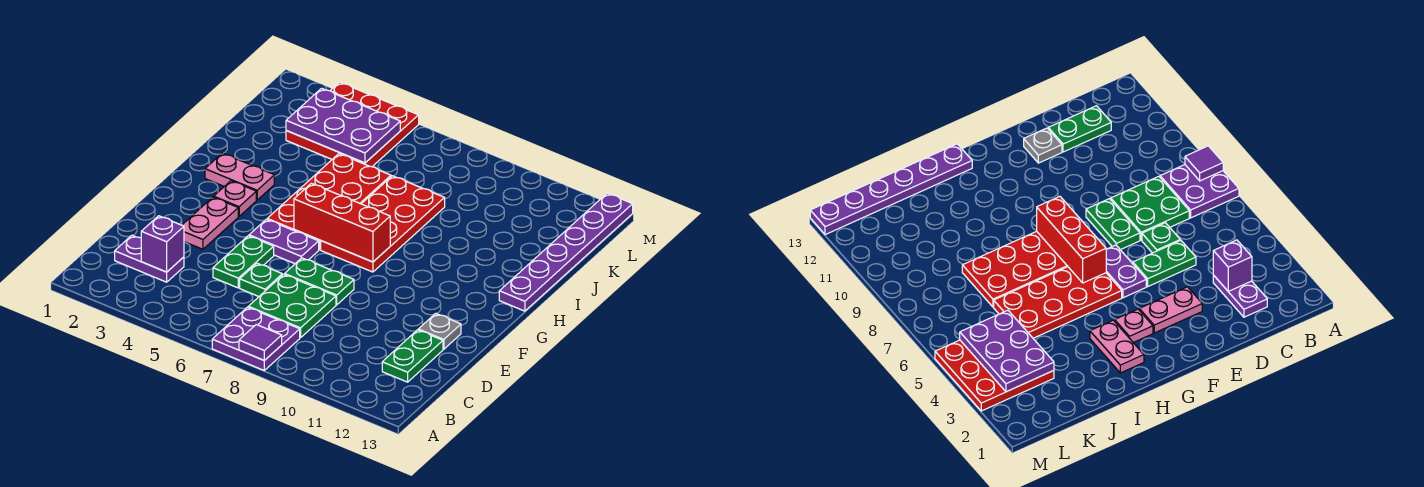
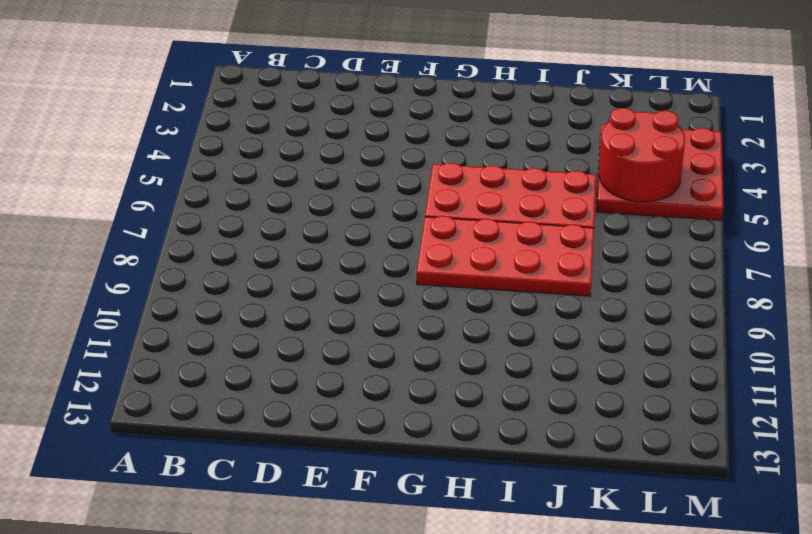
red 2x2 round brick [599,108,685,202] -> purple 2x3 plate [286,88,400,163]
none -> purple 2x2 plate [212,307,300,370]
none -> purple 1x2 plate [115,235,184,282]
none -> green 2x2 plate [248,274,336,338]

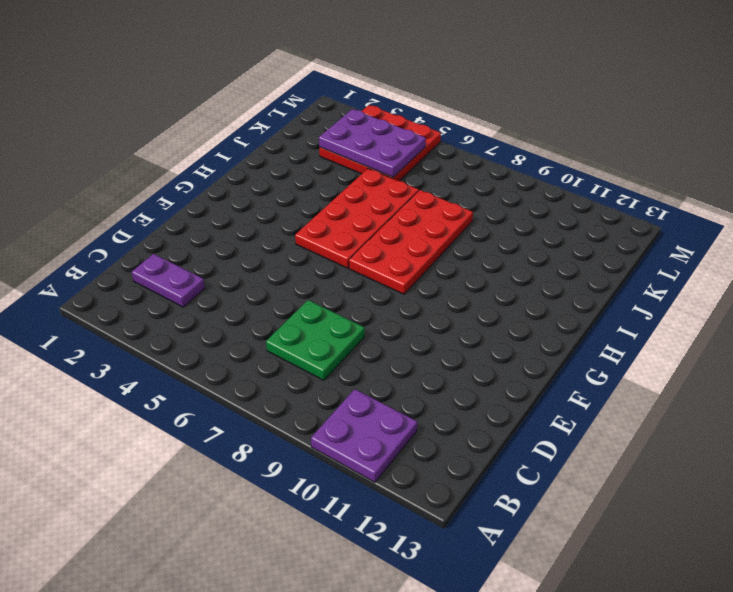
purple 2x2 plate [311,389,417,482] -> purple 2x2 plate moved to [212,307,300,370]
none -> green 1x2 plate [382,330,443,382]
none -> green 1x2 plate [213,236,274,288]
none -> green 1x1 plate [240,263,282,296]

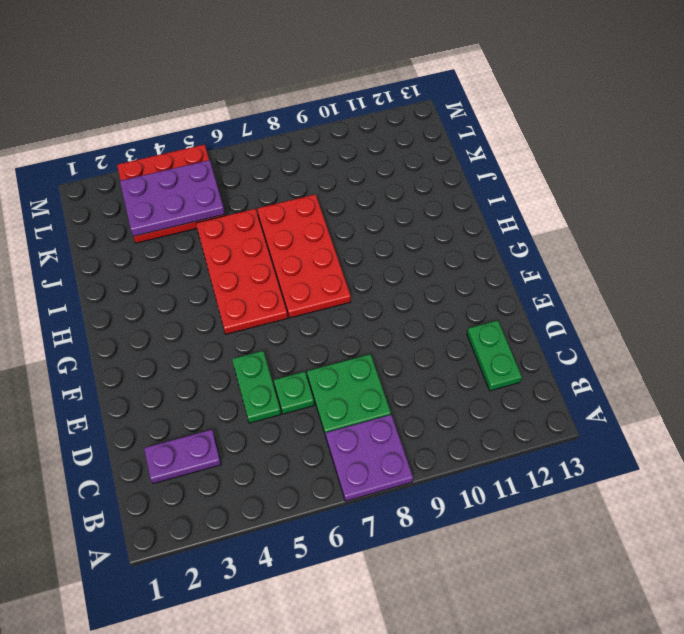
none -> pink 1x2 plate [182,197,238,249]
none -> green 1x2 plate [285,258,354,305]
none -> grey 1x1 plate [418,313,461,349]

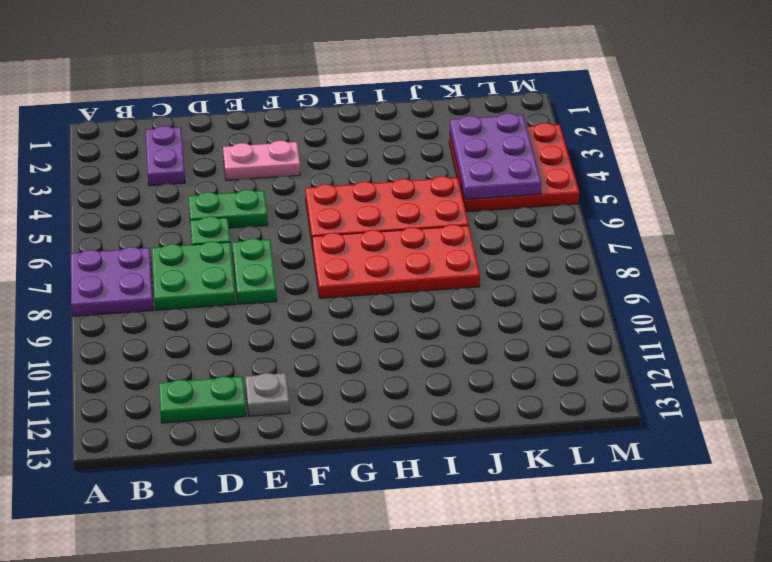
none -> purple 1x2 plate [249,219,319,264]
none -> pink 1x1 plate [214,181,256,216]
none -> pink 1x2 plate [205,153,274,200]

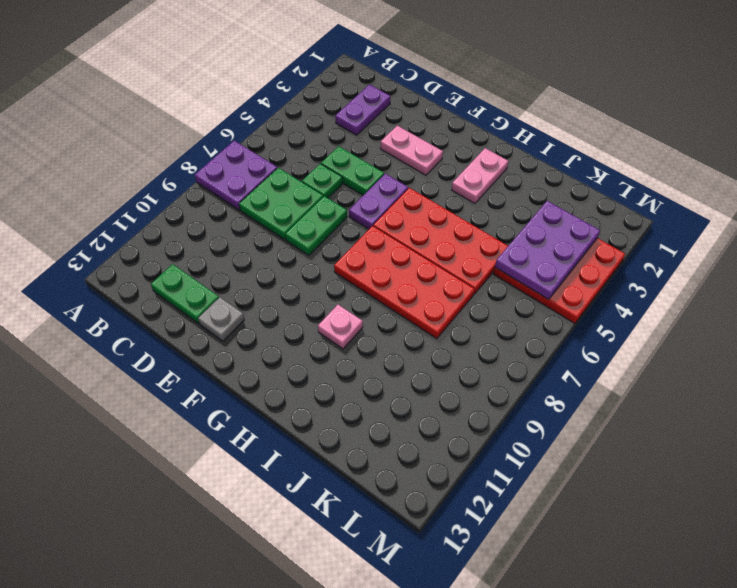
pink 1x1 plate [318,305,363,349] -> pink 1x1 plate moved to [214,181,256,216]
none -> purple 1x6 plate [499,193,633,311]
none -> purple 1x1 tile [239,325,282,360]
none -> purple 1x1 brick [141,216,184,272]

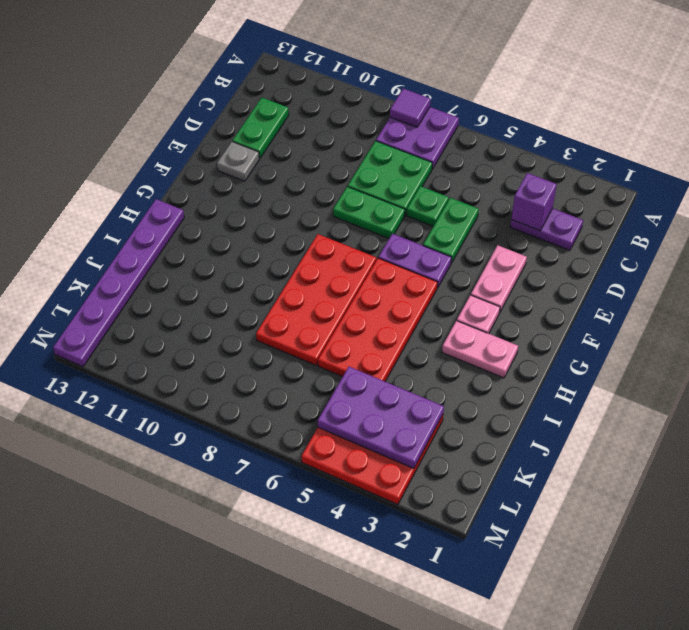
none -> red 1x3 brick [294,183,390,262]

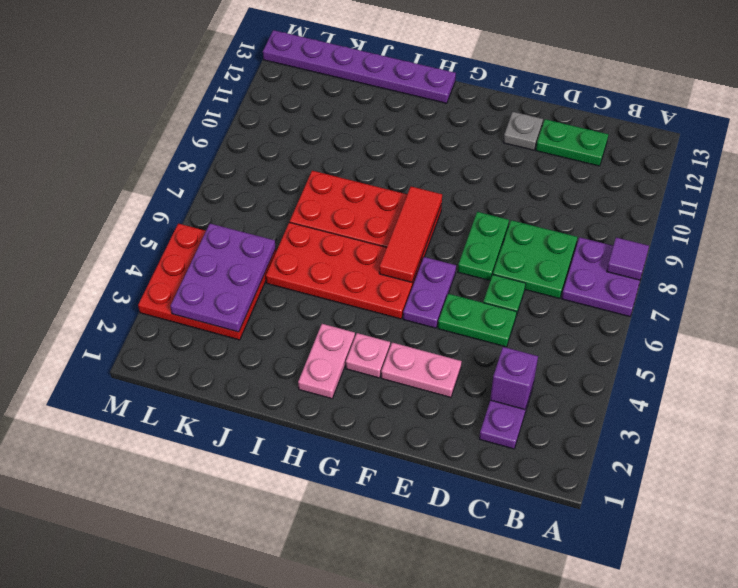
red 1x3 tile [379,187,442,282] -> red 1x3 brick [294,183,390,262]

